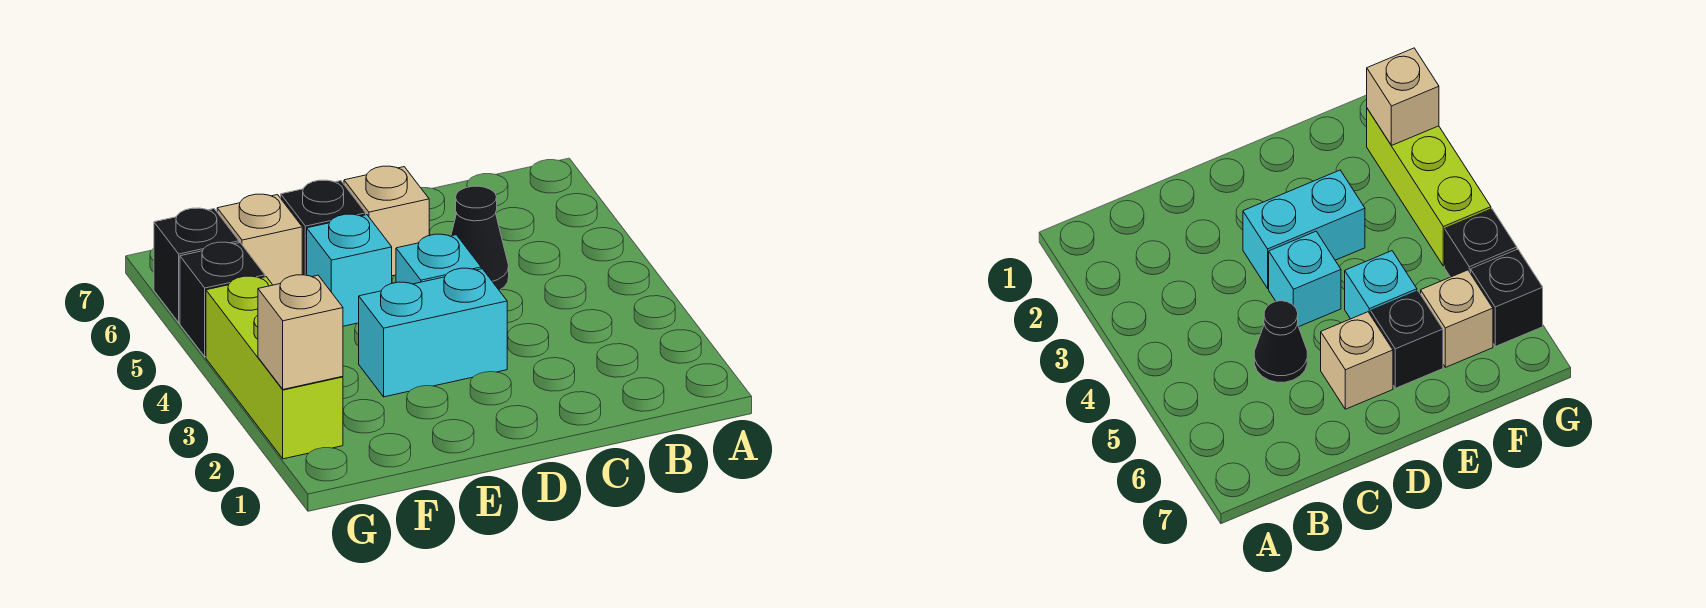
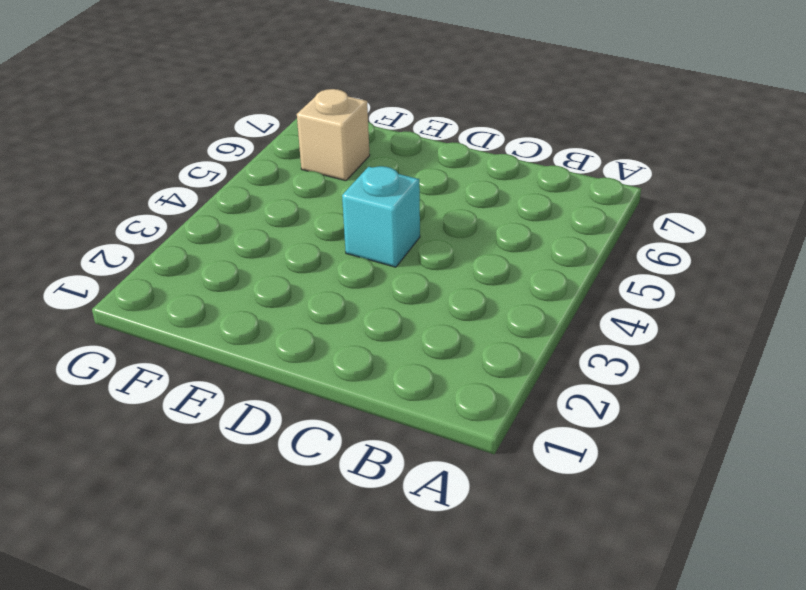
none -> black 1x1 cone [451,186,509,290]
none -> cyan 1x2 brick [359,268,507,397]

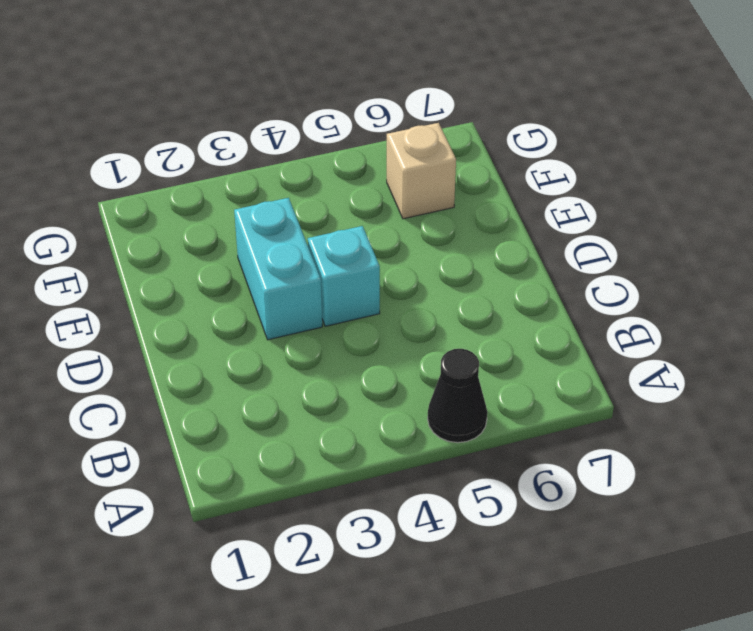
black 1x1 cone [428,349,487,443] -> black 1x1 cone moved to [451,186,509,290]
none -> tan 1x1 brick [344,166,429,276]
none -> cyan 1x1 brick [307,214,392,326]

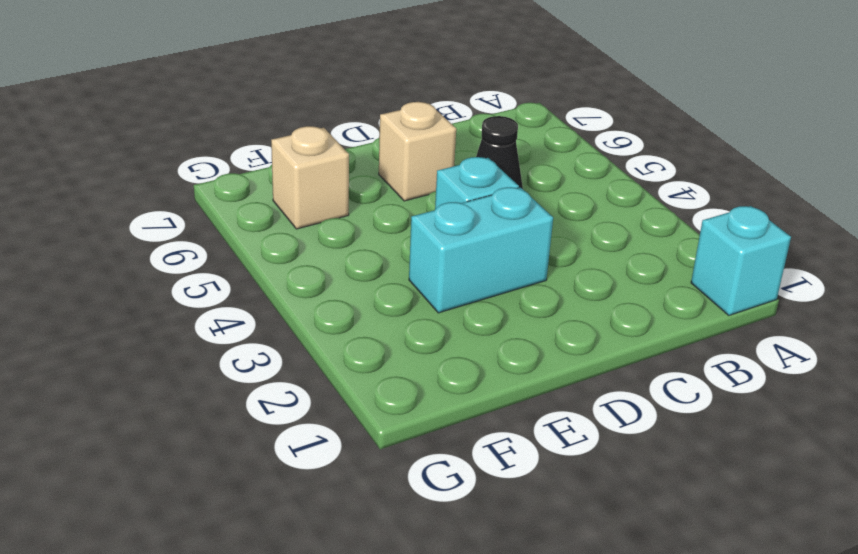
cyan 1x1 brick [691,206,791,315] -> cyan 1x1 brick moved to [307,214,392,326]
none -> black 1x1 brick [281,180,366,275]
none -> lime 1x3 brick [206,276,343,459]

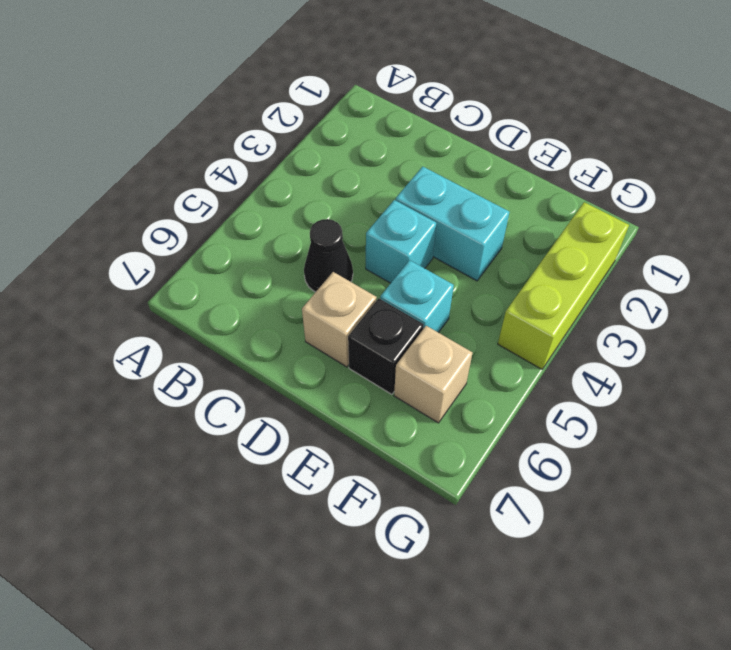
none -> black 1x1 brick [180,242,265,357]
none -> black 1x1 brick [154,208,239,323]

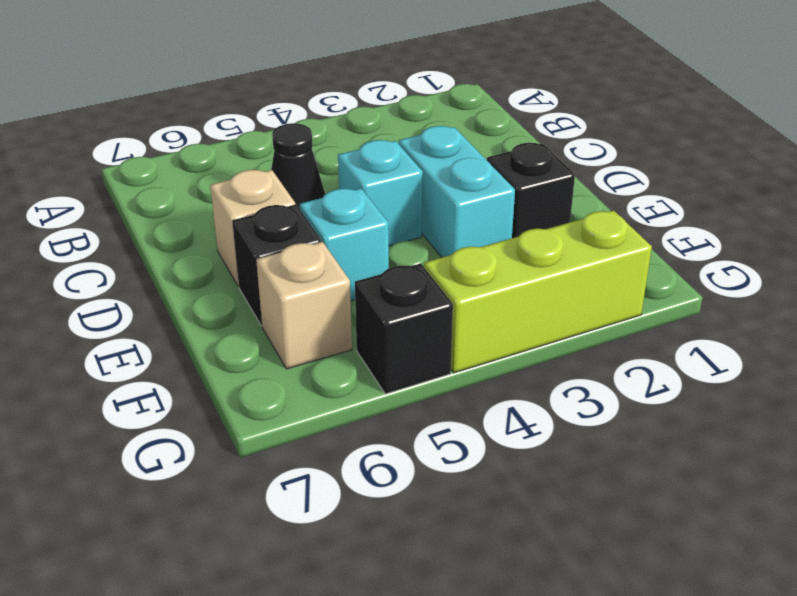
black 1x1 brick [487,143,575,238] -> black 1x1 brick moved to [154,208,239,323]
none -> tan 1x1 brick [258,275,343,389]

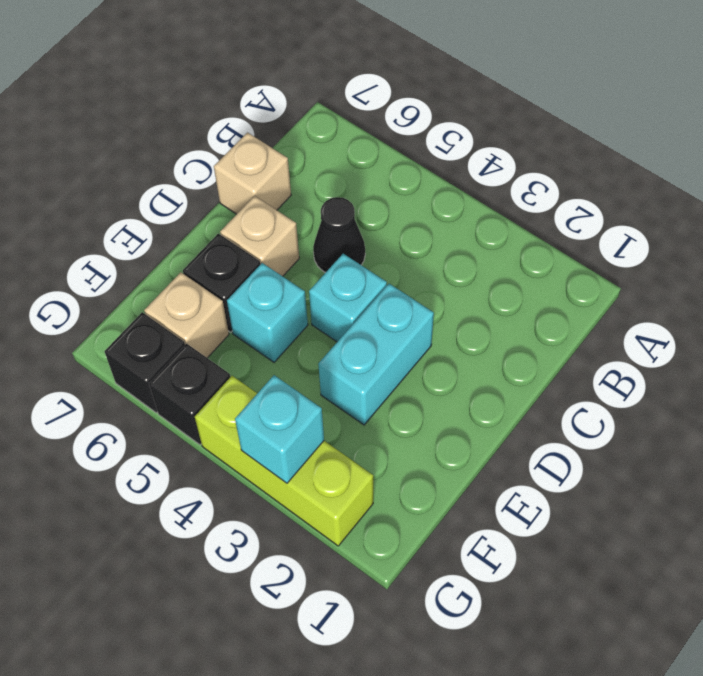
tan 1x1 brick [214,133,291,214] -> tan 1x1 brick moved to [258,275,343,389]
cyan 1x1 brick [235,375,324,483] -> none

